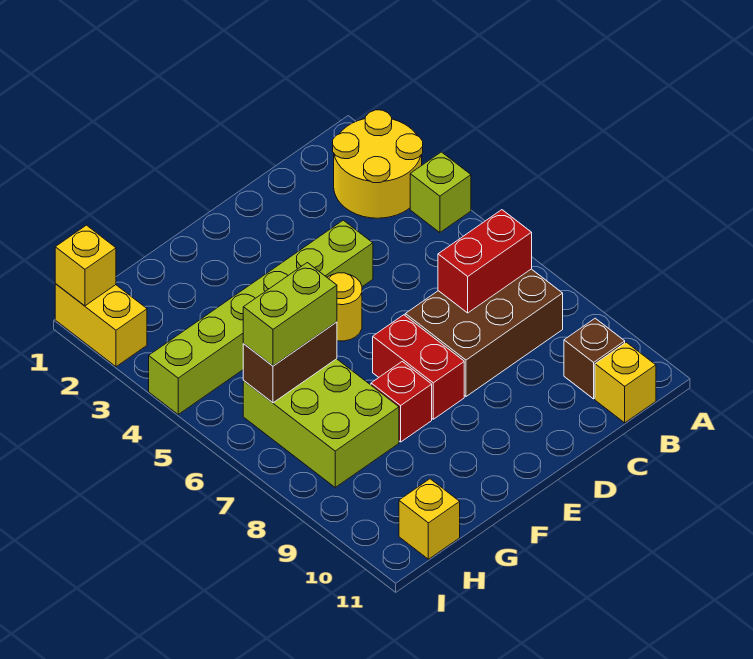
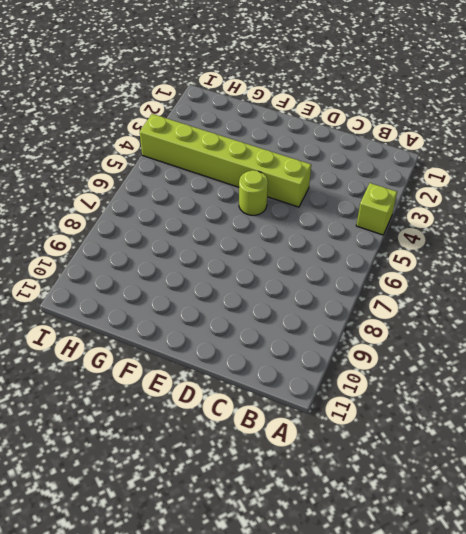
lime 1x1 round brick [239,170,268,215] -> yellow 1x1 round brick [327,273,362,341]
none -> yellow 2x2 round brick [333,110,423,218]
none -> brown 2x3 brick [405,269,563,396]
none -> brown 1x1 brick [564,318,625,399]

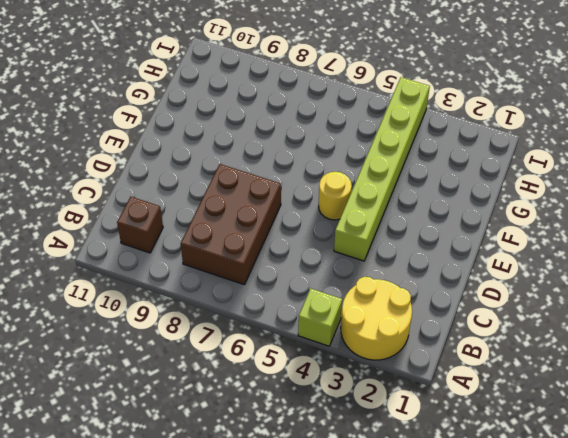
none -> yellow 1x1 brick [595,342,656,423]
none -> red 1x2 brick [373,315,464,419]
none -> red 1x1 brick [371,362,432,442]

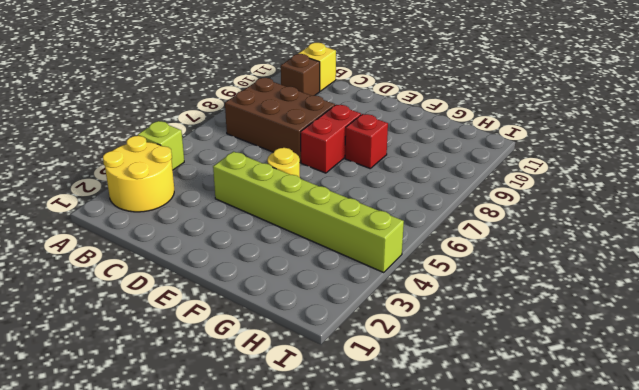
none -> lime 2x3 brick [243,359,399,487]
none -> yellow 1x1 brick [399,479,460,559]
none -> yellow 1x2 brick [55,284,147,367]

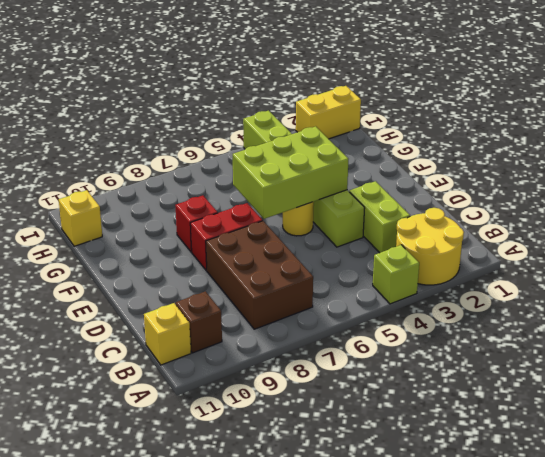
lime 1x2 brick [349,181,410,253] -> lime 1x2 brick moved to [243,263,337,366]
lime 2x3 brick [233,126,348,219] -> lime 2x3 brick moved to [243,359,399,487]
none -> red 1x2 brick [438,210,532,313]
none -> brown 1x2 brick [243,322,337,403]
none -> yellow 1x1 brick [55,225,116,306]

